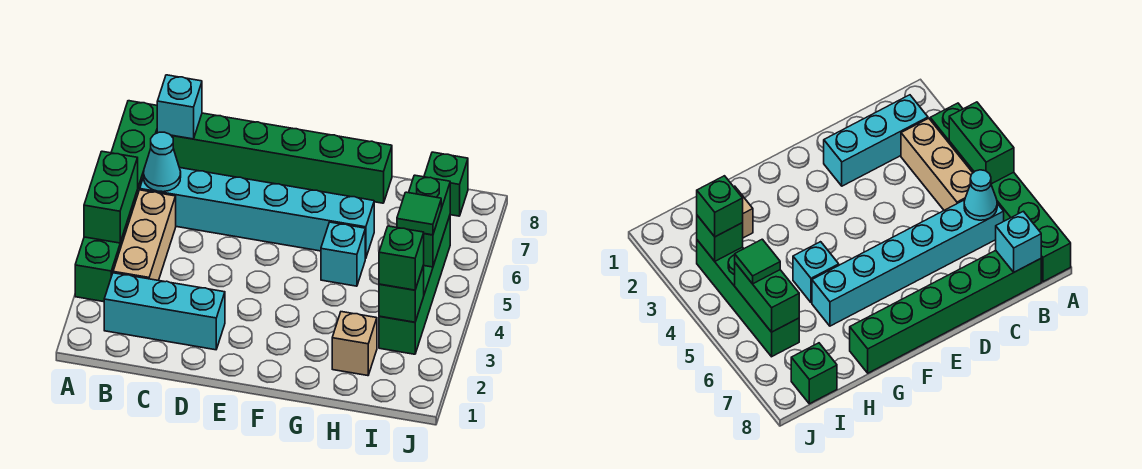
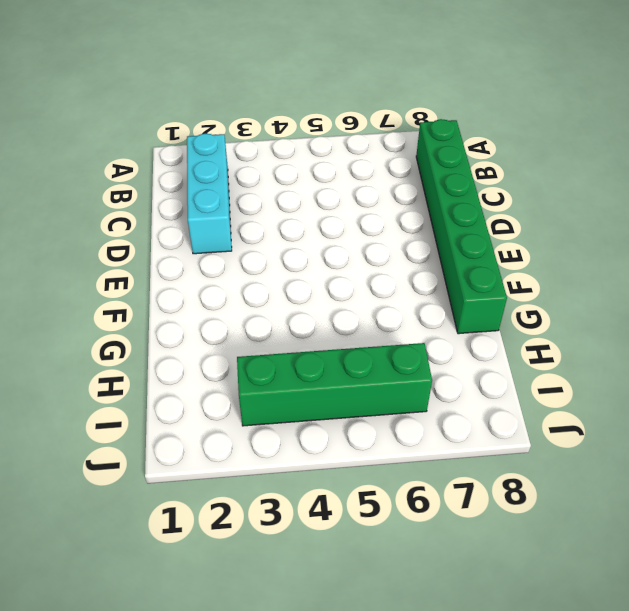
none -> green 1x6 brick [75,101,157,302]
none -> tan 1x3 brick [113,190,176,280]
none -> cyan 1x6 brick [140,168,374,259]

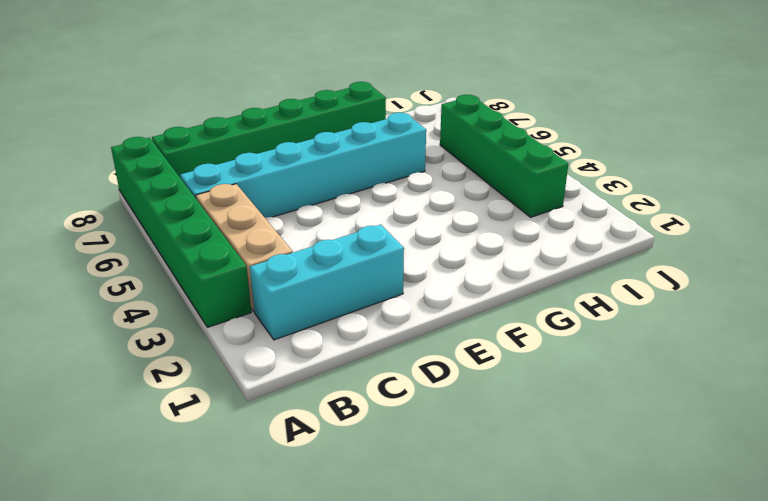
none -> cyan 1x1 brick [321,222,365,286]
none -> tan 1x1 brick [332,312,377,376]
none -> green 1x1 brick [424,152,468,216]

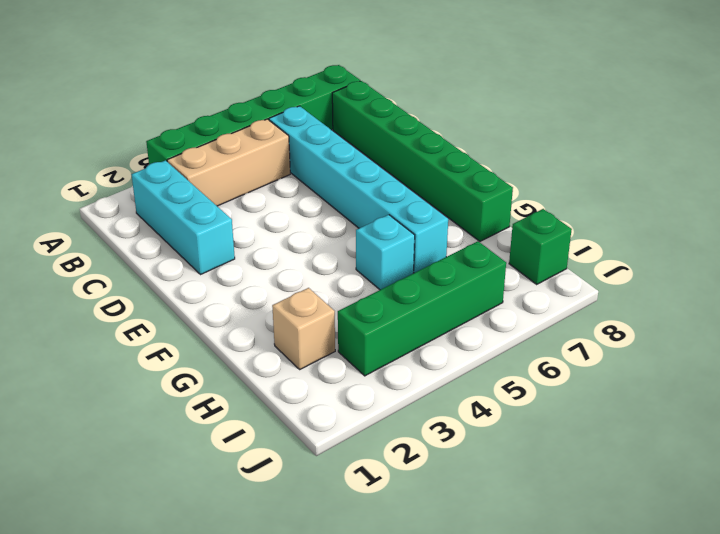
none -> green 1x2 brick [84,151,138,243]
none -> cyan 1x1 cone [144,132,181,192]
none -> cyan 1x1 brick [157,75,202,139]

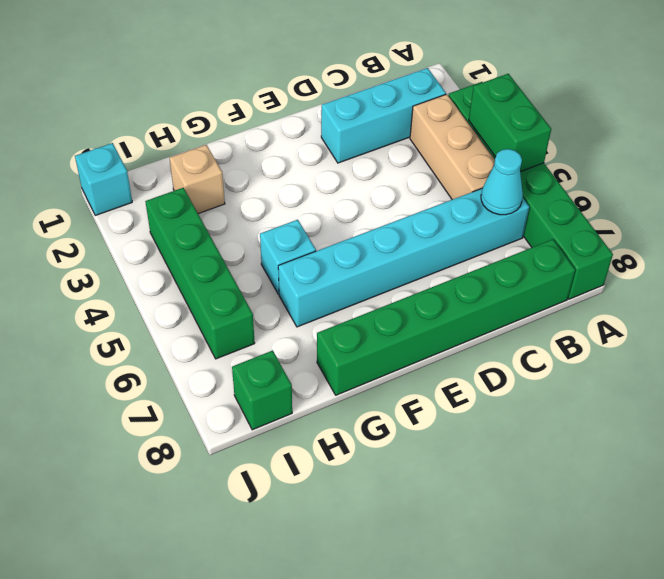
cyan 1x1 brick [75,143,132,215] -> cyan 1x1 brick moved to [157,75,202,139]
none -> green 1x1 brick [379,265,424,322]
none -> green 1x2 brick [409,175,450,267]
none -> green 1x1 brick [379,226,424,290]

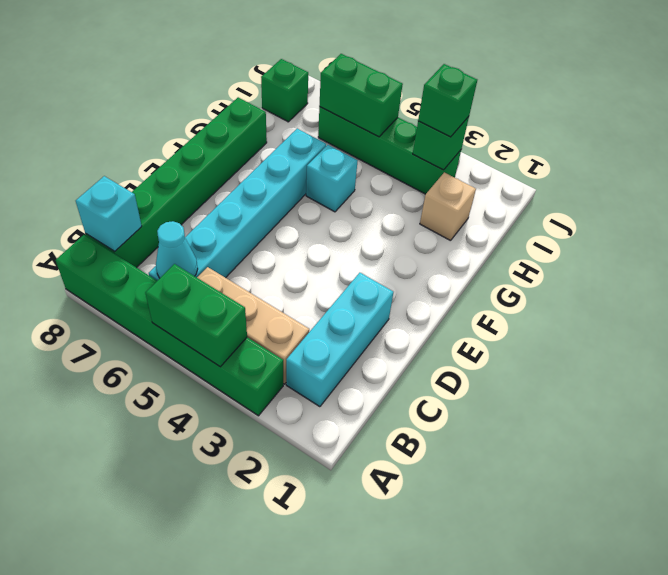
none -> green 1x1 tile [397,192,441,235]

